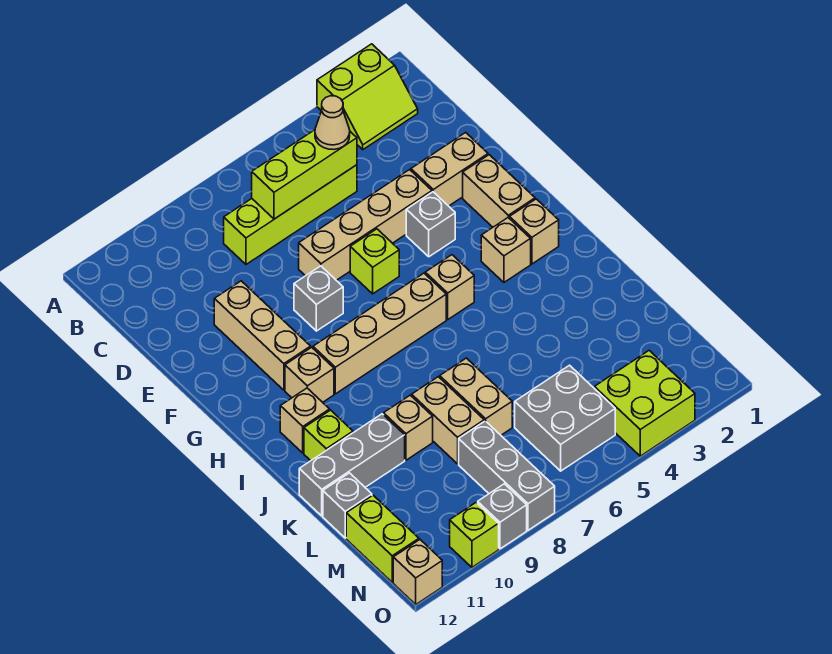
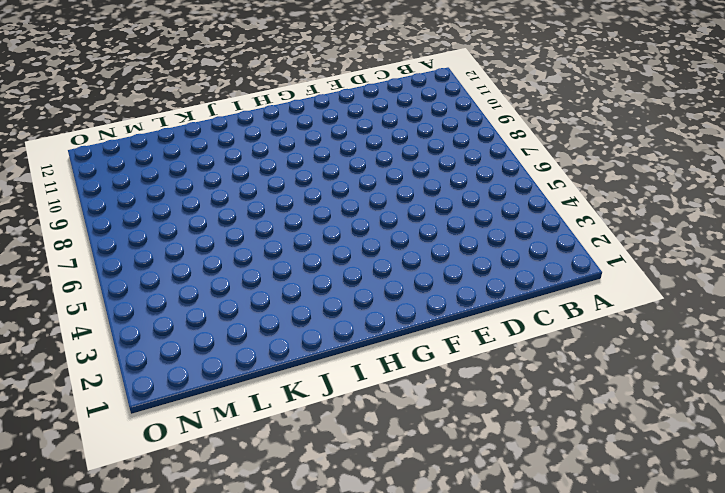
none -> lime 2x2 slope [317,44,418,150]
none -> lime 1x4 brick [224,165,357,264]
none -> tan 1x2 brick [411,133,488,206]
none -> tan 1x4 brick [299,170,432,280]

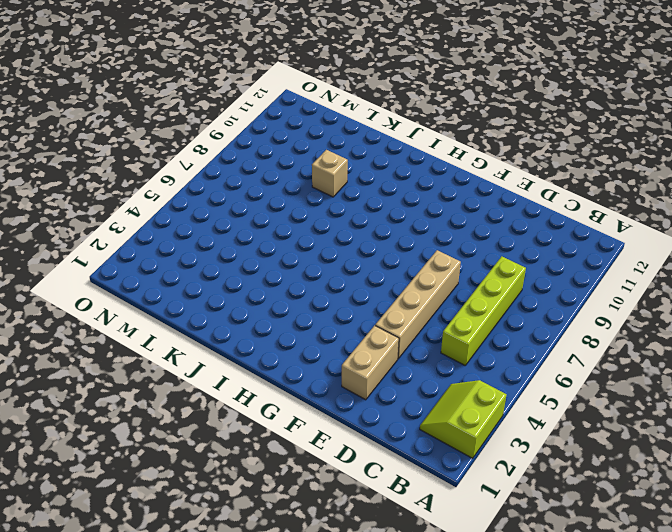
none -> tan 1x3 brick [214,281,311,390]
none -> tan 1x2 brick [463,155,535,227]
none -> grey 1x1 brick [406,192,455,257]
none -> lime 1x1 brick [350,229,399,294]

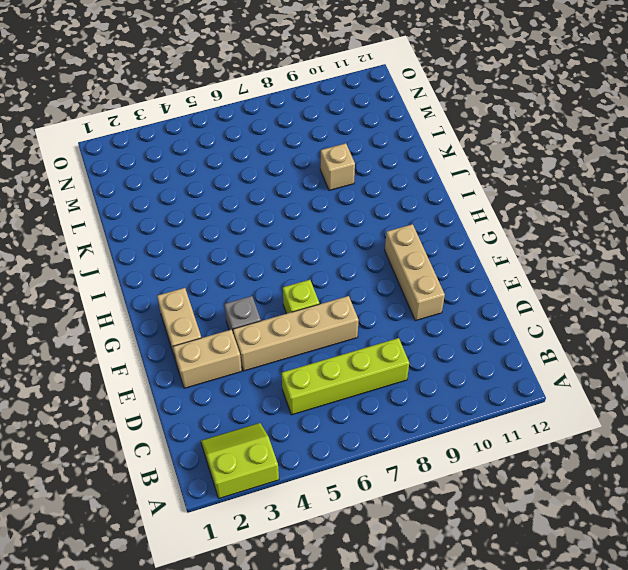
none -> grey 1x1 brick [294,266,343,331]
none -> tan 1x1 brick [510,199,559,264]
none -> tan 1x1 brick [481,218,531,282]
none -> tan 1x1 brick [425,255,474,319]

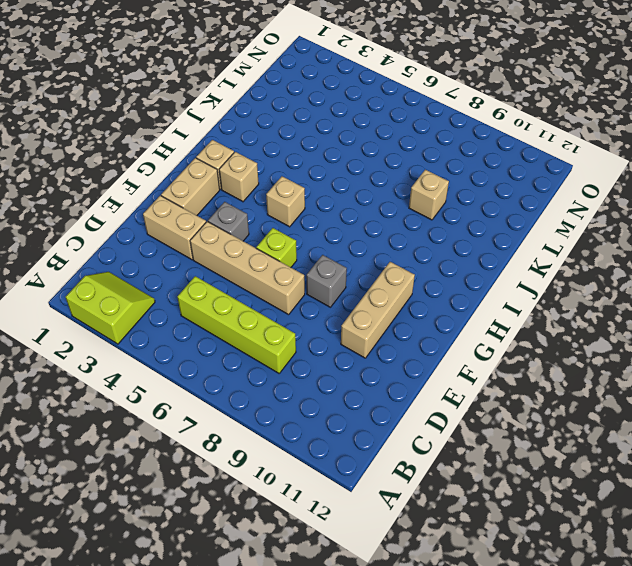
none -> tan 1x4 brick [313,273,446,394]
none -> tan 1x1 brick [285,347,334,402]
none -> tan 1x1 brick [280,388,330,453]
none -> lime 1x1 brick [304,410,353,461]

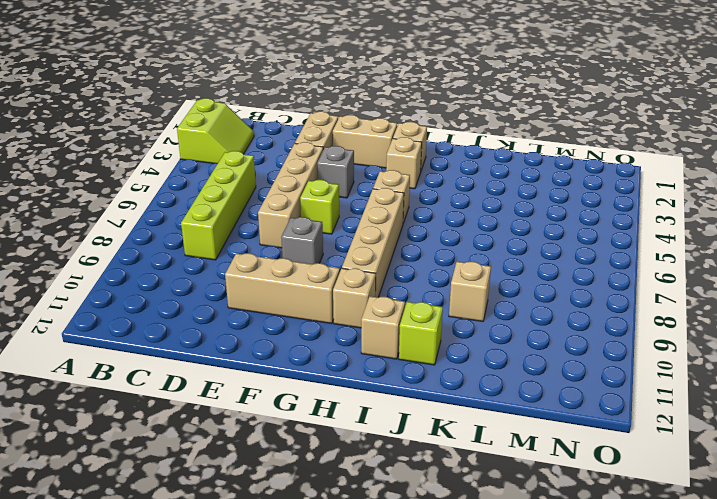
none -> tan 1x2 brick [440,358,512,435]
none -> tan 1x2 brick [412,377,484,464]
none -> grey 1x3 brick [299,414,405,516]
none -> grey 1x1 brick [323,473,372,538]

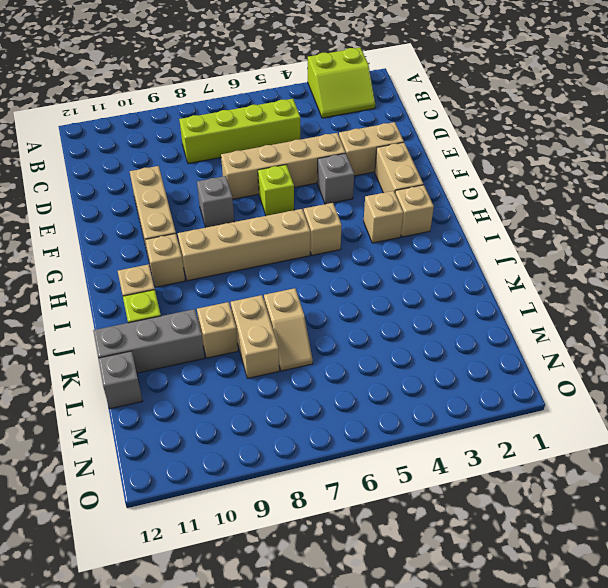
tan 1x2 slope [264,288,313,371] -> tan 1x2 brick [440,358,512,435]
none -> grey 2x2 brick [515,365,615,471]
none -> grey 1x3 brick [459,421,555,530]
none -> lime 1x2 brick [346,495,419,582]
none -> lime 2x2 brick [594,351,695,456]

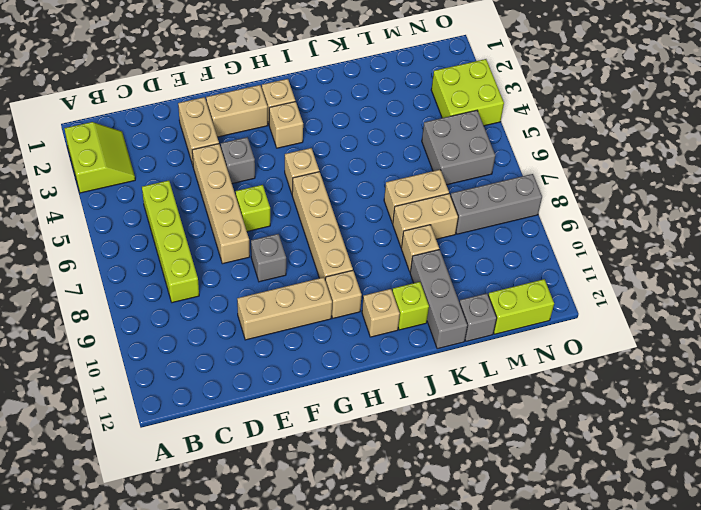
none -> grey 1x1 brick [478,484,527,549]
none -> lime 1x1 brick [450,502,499,567]
none -> tan 1x1 brick [393,540,442,604]
none -> lime 1x3 brick [252,130,357,219]

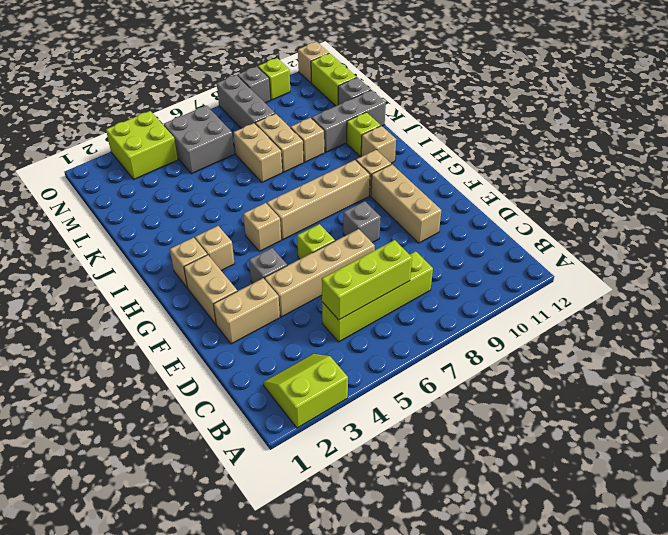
none -> tan 1x1 cone [315,96,350,150]

